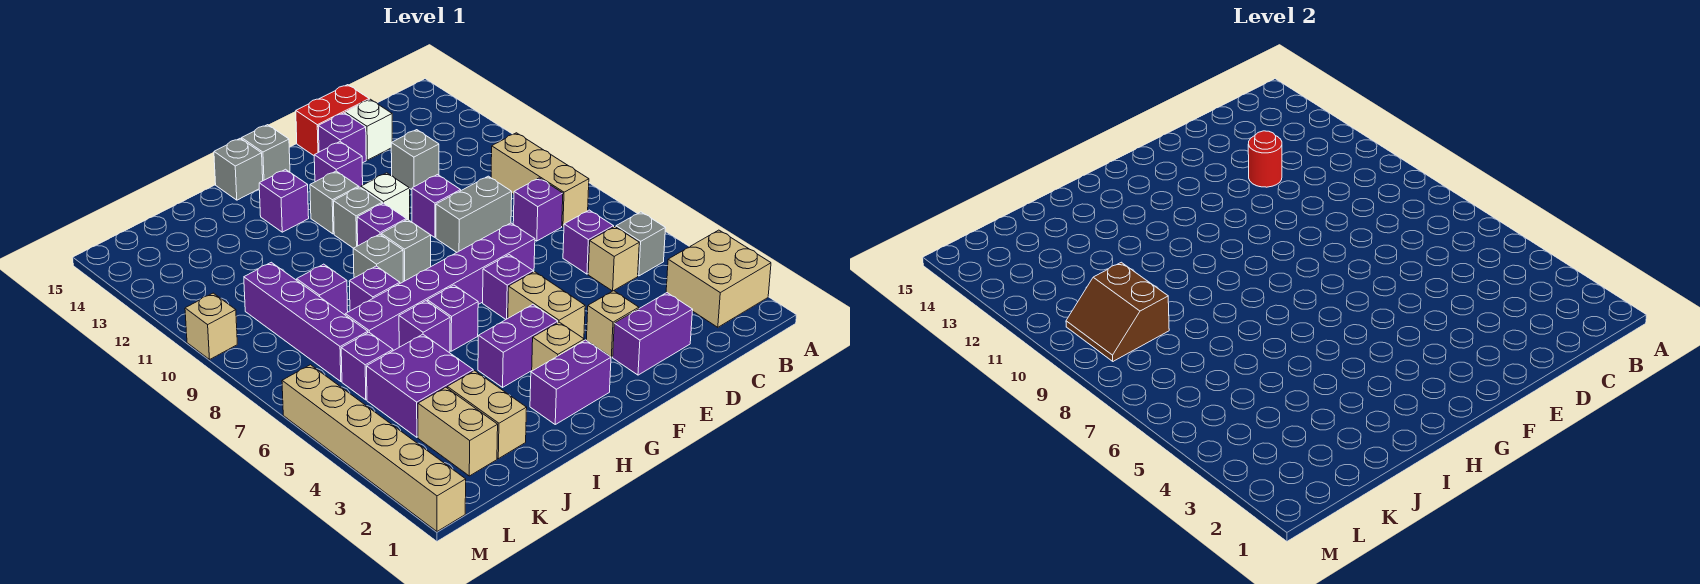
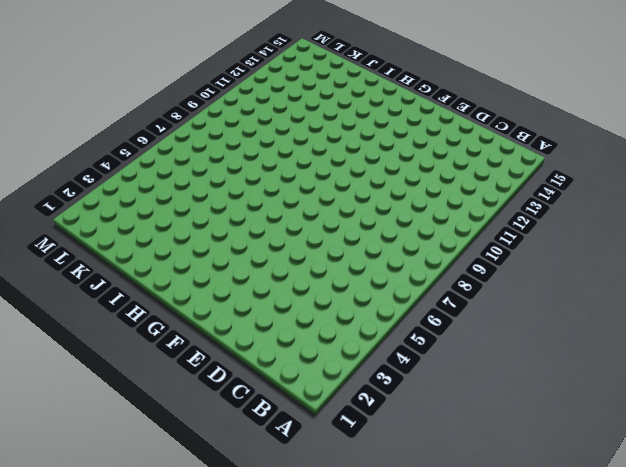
none -> tan 2x2 brick [666,230,771,327]
none -> grey 1x1 brick [616,212,665,276]
none -> tan 1x3 brick [491,133,589,226]
none -> tan 1x1 brick [588,227,639,291]

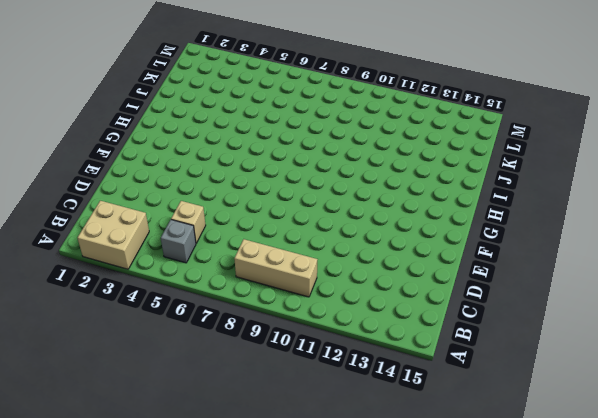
none -> purple 1x1 brick [563,210,614,274]
none -> purple 1x1 brick [513,178,563,241]
none -> purple 1x2 brick [613,293,693,375]
none -> grey 1x2 brick [436,176,512,252]

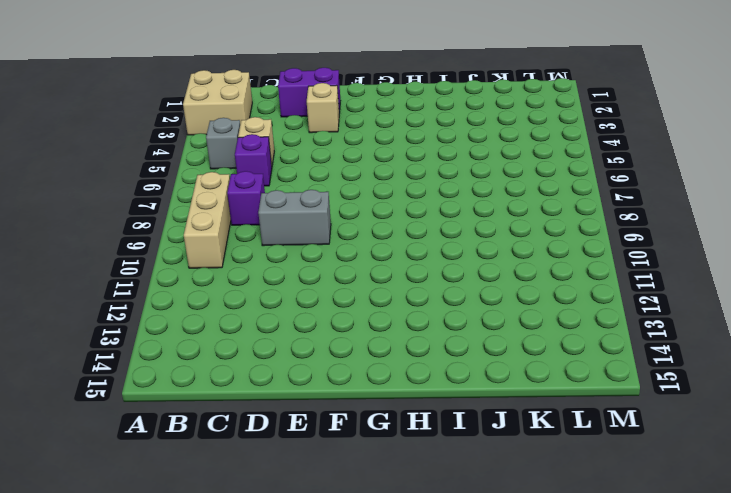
none -> grey 1x1 brick [391,130,439,190]
none -> white 1x1 brick [345,99,392,160]
none -> red 1x2 brick [296,85,369,155]
none -> purple 1x6 brick [345,223,535,351]

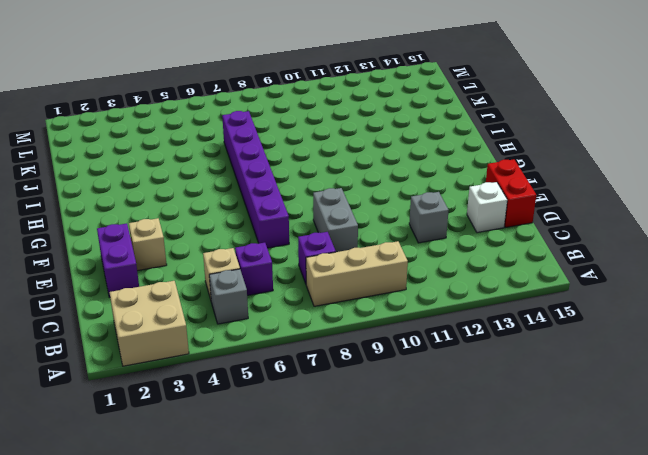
none -> purple 1x1 brick [412,175,461,237]
none -> purple 1x1 brick [318,113,366,163]
none -> tan 1x2 brick [508,272,585,339]
none -> purple 1x1 brick [483,255,533,319]

